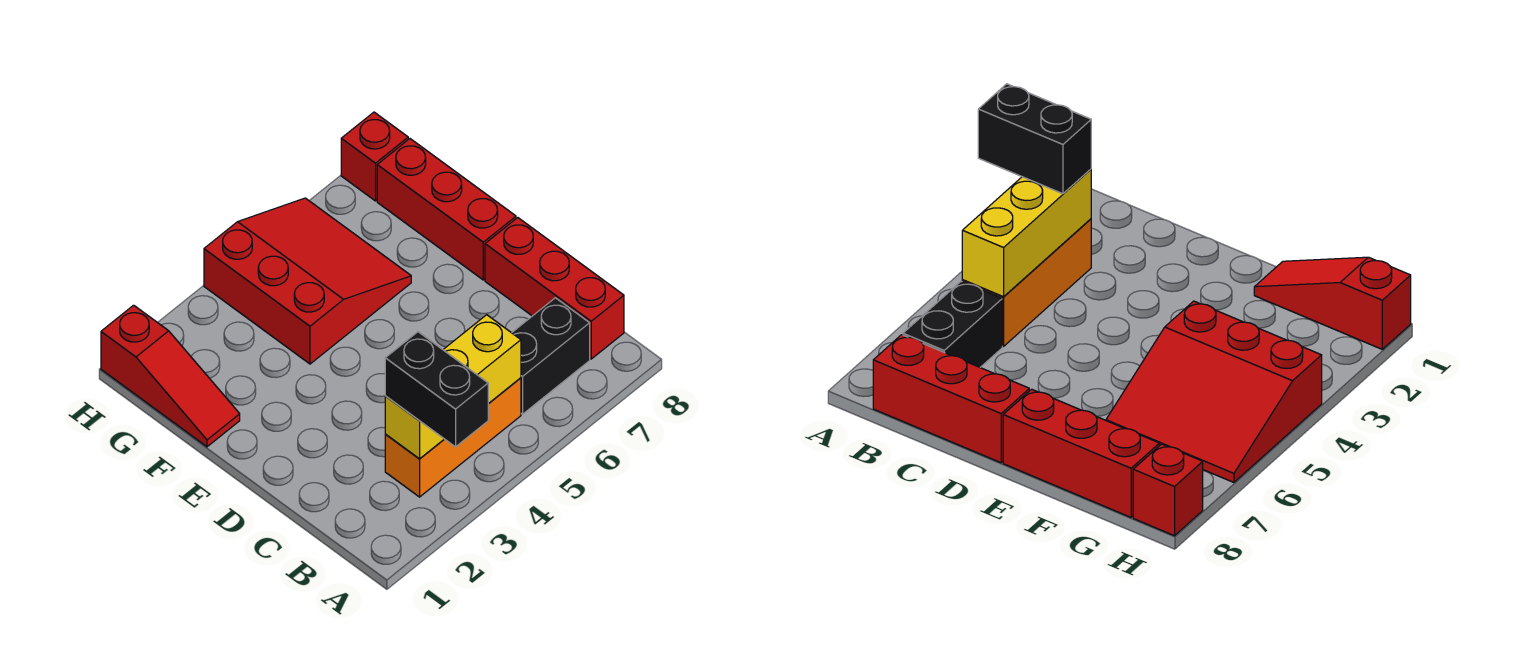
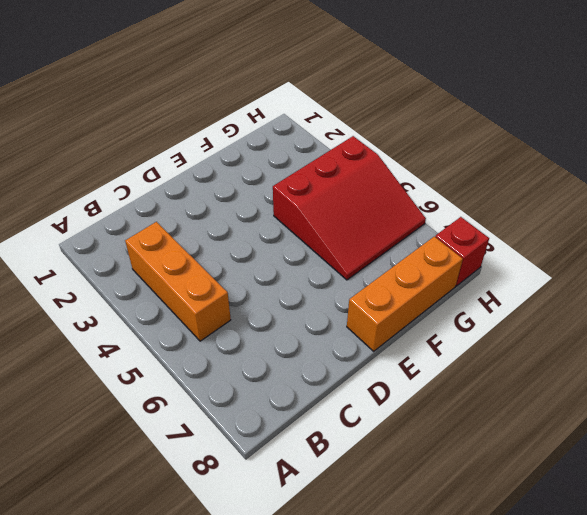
orange 1x3 brick [347,236,463,351] -> red 1x3 brick [377,139,516,280]
none -> black 1x2 brick [512,298,590,414]
none -> red 1x3 brick [485,218,624,359]

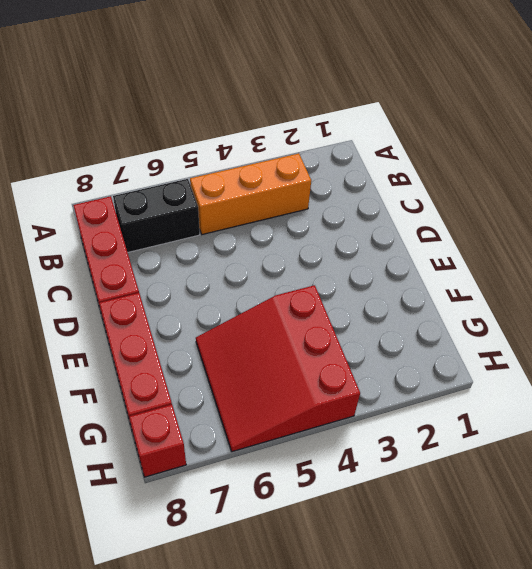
none -> red 1x3 slope [101,305,240,447]
none -> yellow 1x3 brick [385,315,521,459]

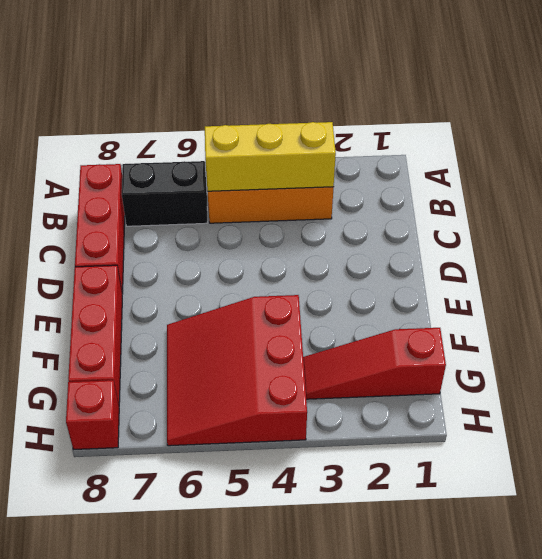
red 1x3 slope [303,328,446,399] -> red 1x3 slope turned to [101,305,240,447]
none -> black 1x2 brick [385,332,488,447]

